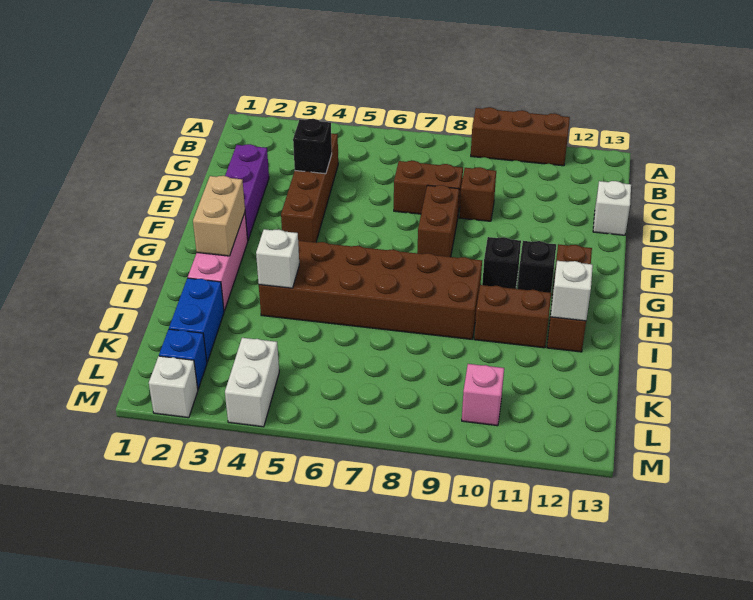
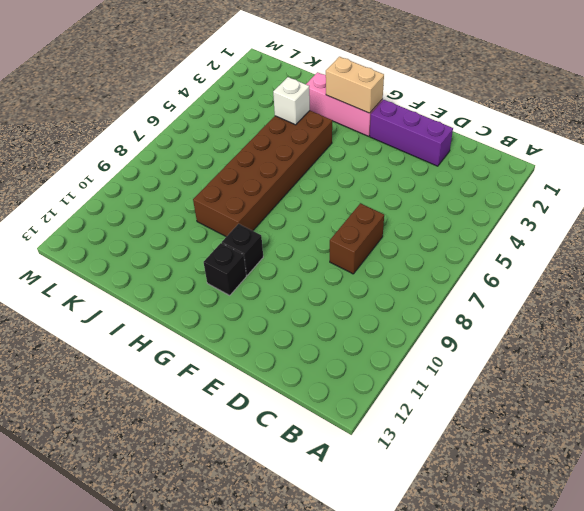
none -> brown 1x3 brick [471,107,570,166]
none -> brown 1x4 brick [281,134,338,242]
none -> brown 1x1 brick [459,167,496,221]

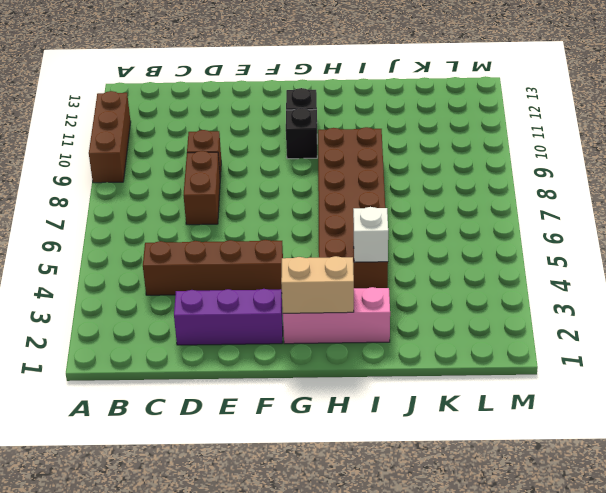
none -> white 1x1 brick [593,181,631,235]
none -> brown 1x2 brick [417,185,459,257]
none -> brown 1x3 brick [547,244,592,352]

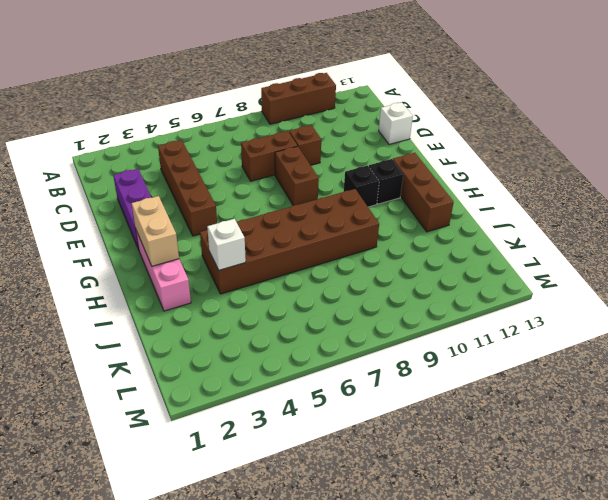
none -> brown 1x2 brick [474,285,551,348]
none -> blue 1x2 brick [169,278,224,362]
none -> blue 1x1 brick [159,329,207,389]

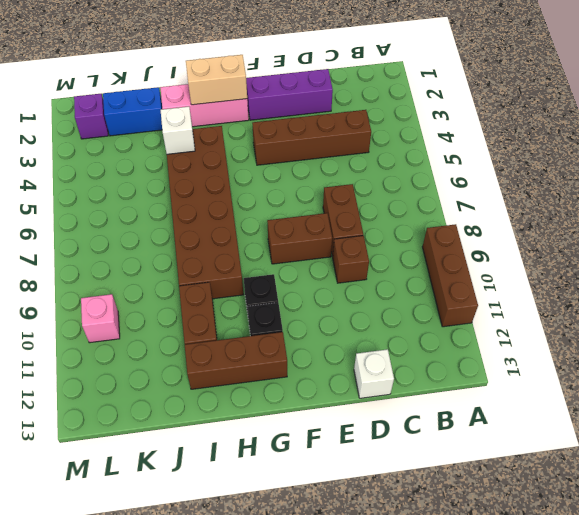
purple 1x1 brick [74,94,108,139] -> blue 1x1 brick [159,329,207,389]
none -> white 1x2 brick [225,338,279,427]
none -> white 1x1 brick [149,356,198,418]
none -> black 1x1 brick [293,119,332,174]

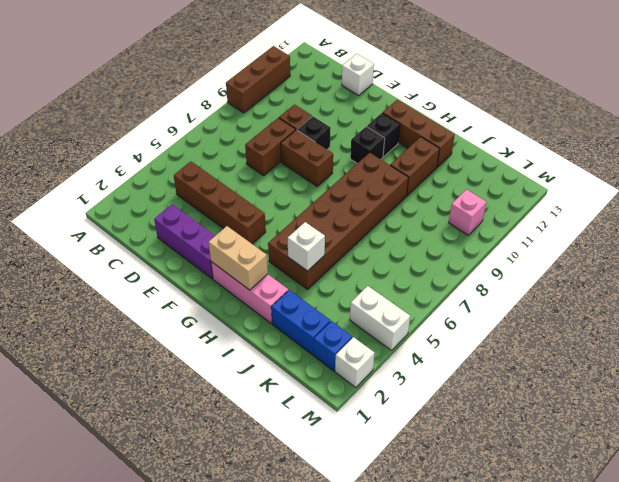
black 1x1 brick [297,116,331,149] -> black 1x1 brick moved to [293,119,332,174]
none -> white 1x1 brick [551,261,593,321]

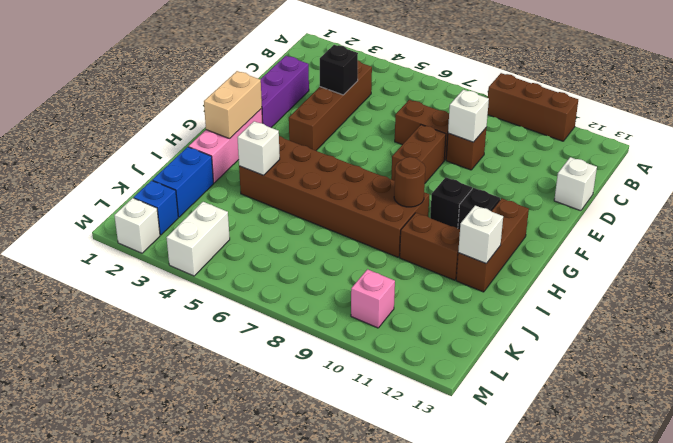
white 1x1 brick [448,90,489,142] -> none
brown 1x1 round brick [394,157,425,207] -> none

